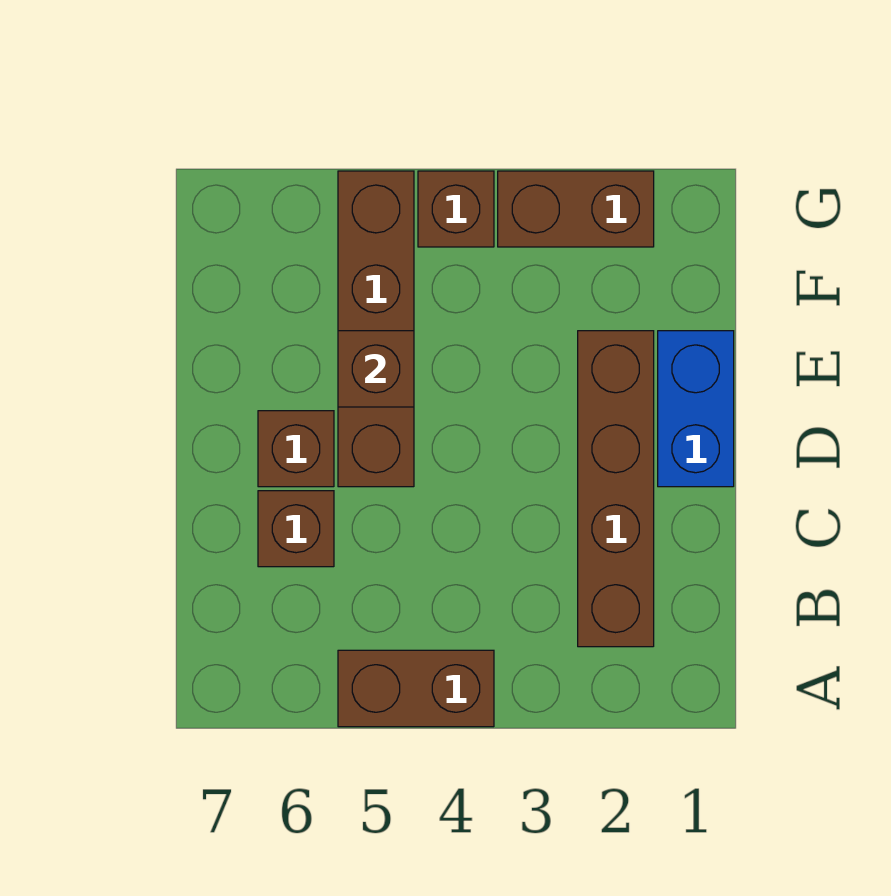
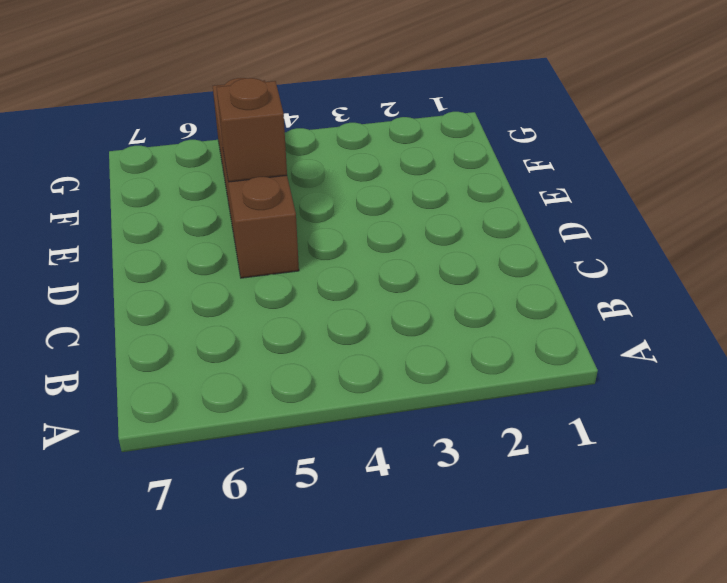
none -> brown 1x2 brick [338,650,494,727]
none -> brown 1x4 brick [578,331,654,647]

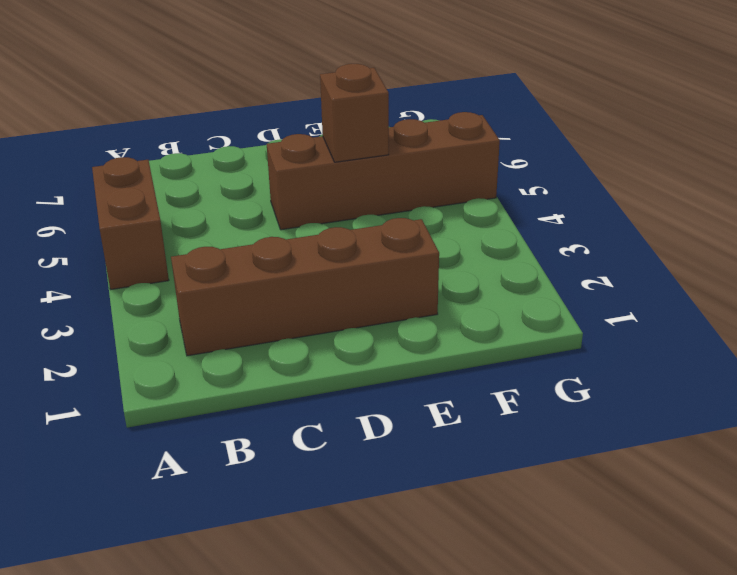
none -> brown 1x1 brick [258,491,334,567]
none -> blue 1x2 brick [658,331,734,487]

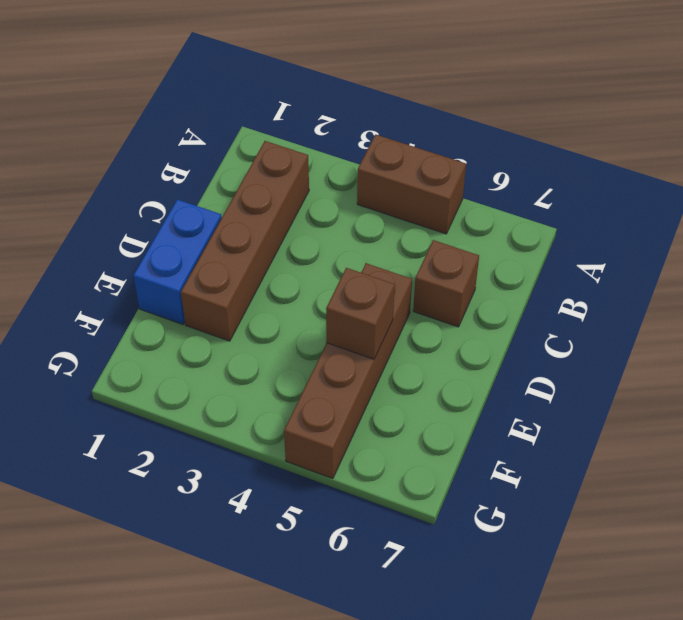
none -> brown 1x1 brick [258,411,334,487]
none -> brown 1x2 brick [498,171,654,247]

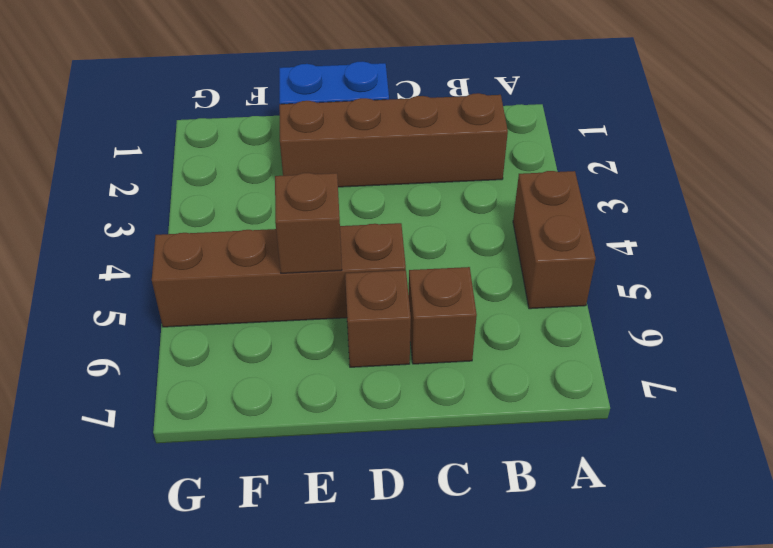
none -> brown 1x2 brick [498,171,654,247]
none -> brown 1x1 brick [418,171,494,247]

